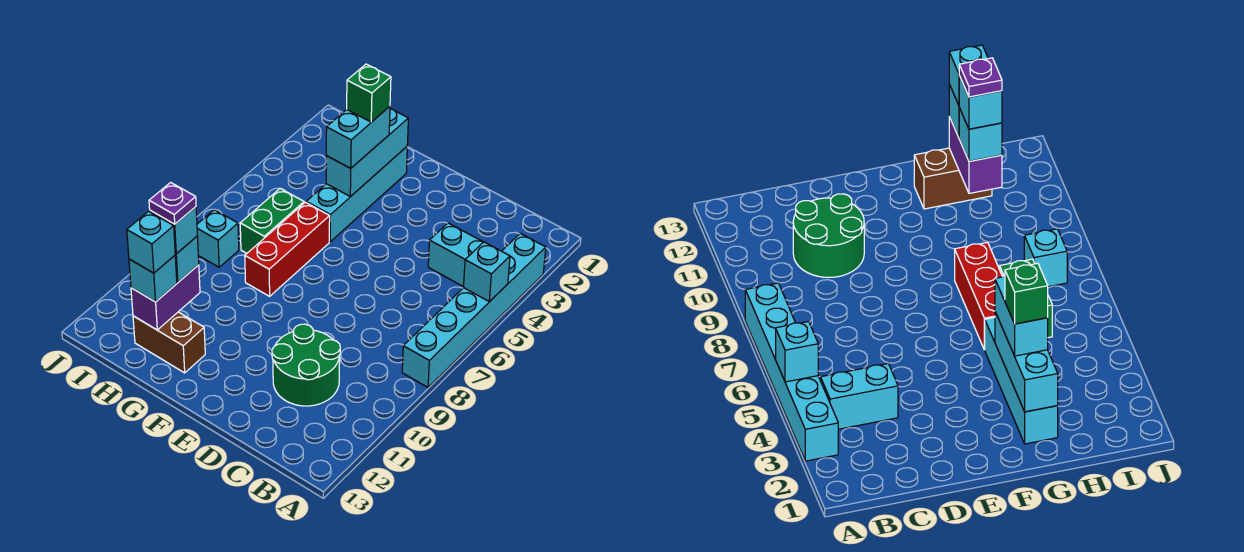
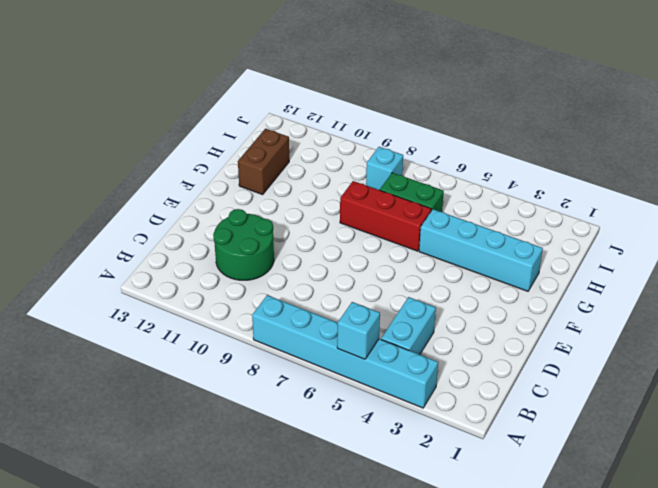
none -> cyan 1x3 brick [326,109,408,197]
none -> purple 1x2 brick [131,265,200,330]
none -> cyan 1x2 brick [326,106,390,168]

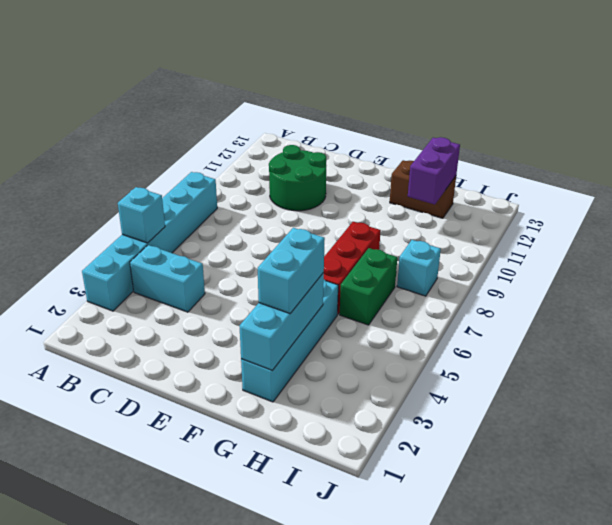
none -> cyan 1x1 brick [175,236,199,282]
none -> cyan 1x1 brick [129,255,177,302]
none -> green 1x1 brick [347,64,391,122]

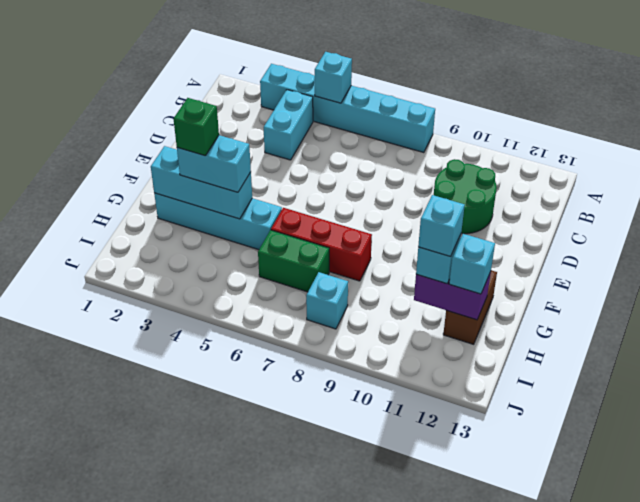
none -> cyan 1x1 brick [127,211,175,273]
none -> purple 1x1 plate [149,182,196,224]

